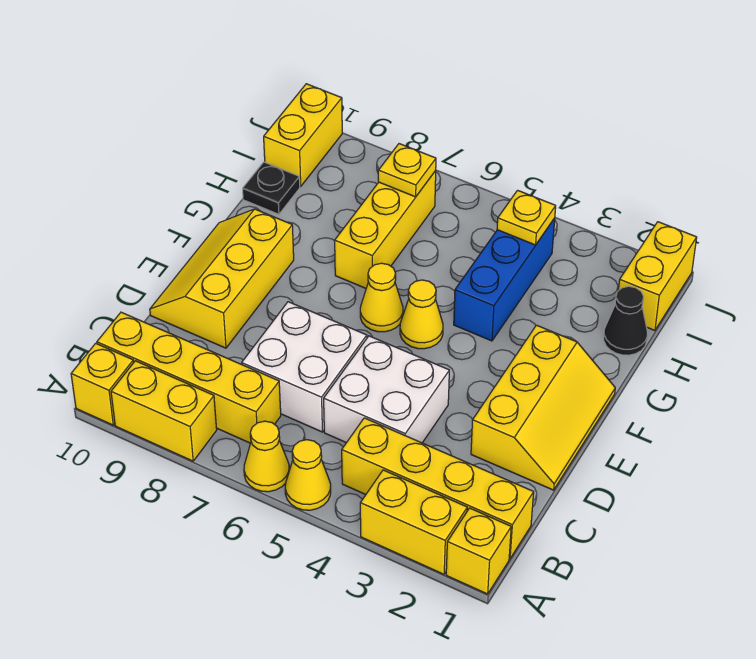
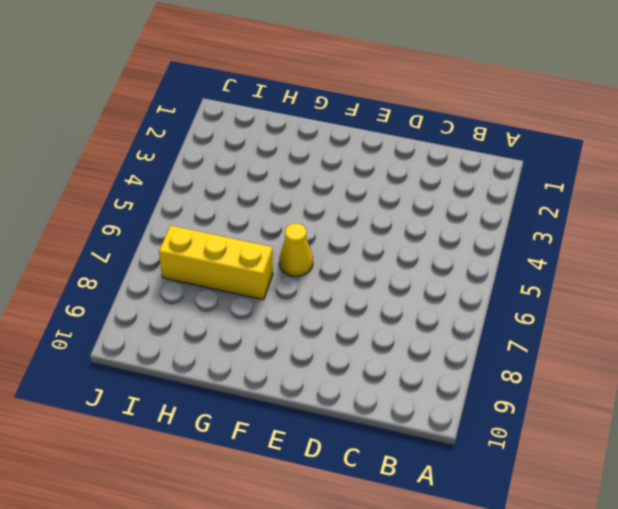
none -> yellow 1x1 brick [446,508,511,594]
none -> yellow 1x2 brick [360,470,467,574]
none -> yellow 1x1 cone [285,440,331,510]

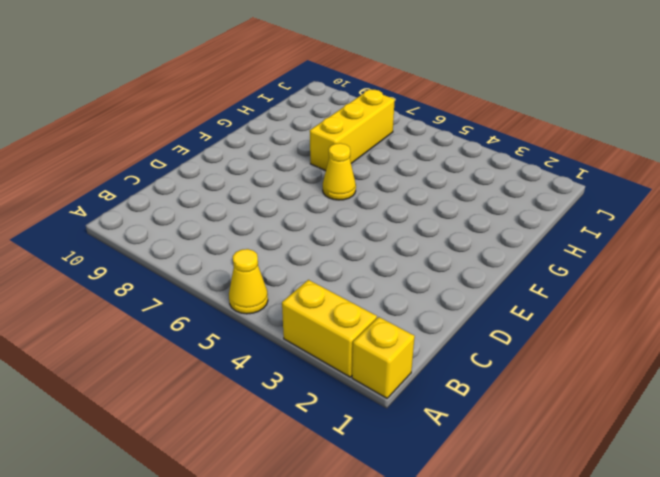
none -> yellow 1x1 cone [244,421,289,492]
none -> yellow 1x2 brick [111,361,217,461]
none -> yellow 1x1 brick [71,343,134,425]

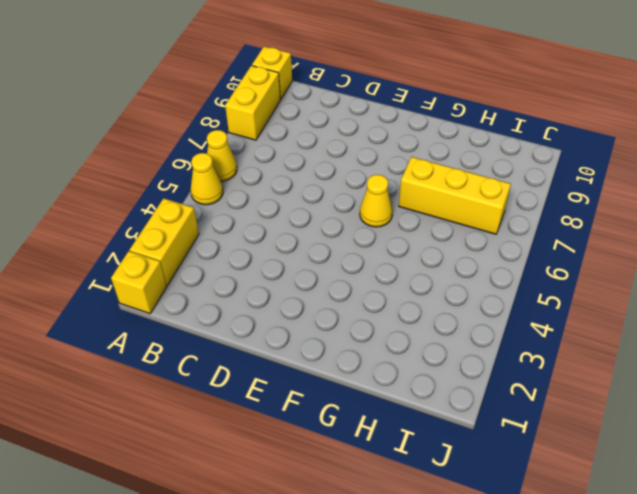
none -> yellow 1x4 brick [342,418,534,559]
none -> yellow 1x4 brick [97,312,281,443]
none -> white 2x2 brick [324,336,449,443]

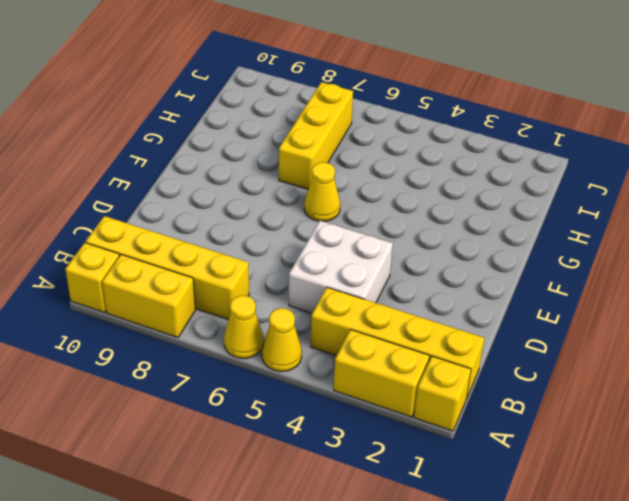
none -> white 2x2 brick [242,302,367,432]
none -> yellow 2x3 slope [471,325,615,490]
none -> yellow 2x3 slope [150,209,294,348]

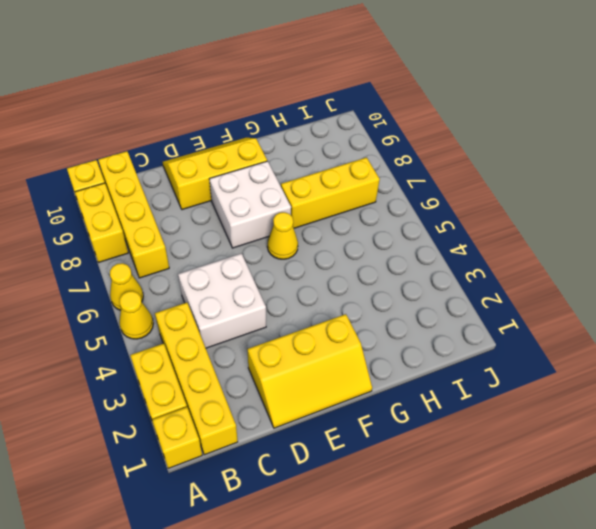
white 2x2 brick [210,161,291,248] -> white 2x2 brick moved to [242,302,367,432]
none -> yellow 1x1 cone [400,280,443,349]
none -> blue 1x3 brick [454,218,555,341]
none -> black 1x1 cone [604,286,647,355]

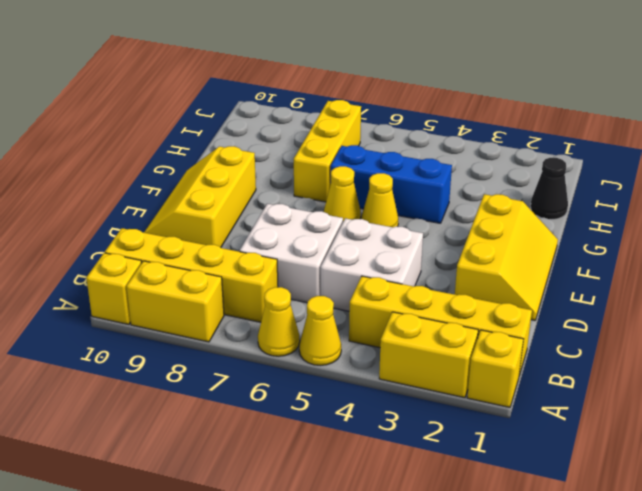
blue 1x3 brick [331,145,452,223] -> blue 1x3 brick turned to [454,218,555,341]
none -> black 1x1 plate [243,162,300,214]
none -> yellow 1x2 brick [618,222,697,331]
none -> yellow 1x2 brick [264,84,342,186]

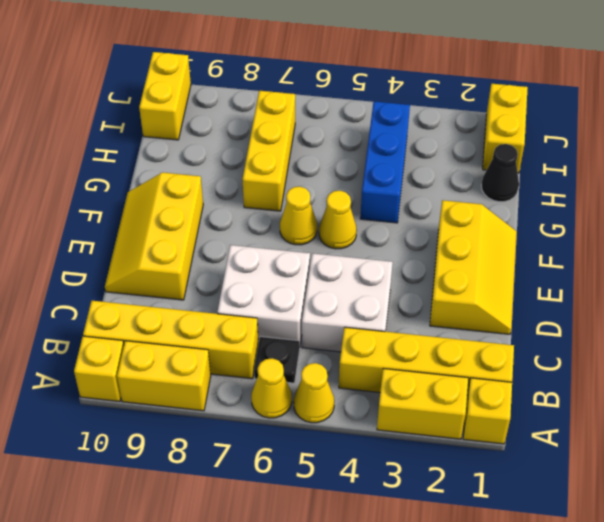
black 1x1 plate [254,336,300,383] -> black 1x1 plate moved to [243,162,300,214]
none -> yellow 1x1 plate [497,190,556,245]
none -> yellow 1x1 plate [378,144,436,197]

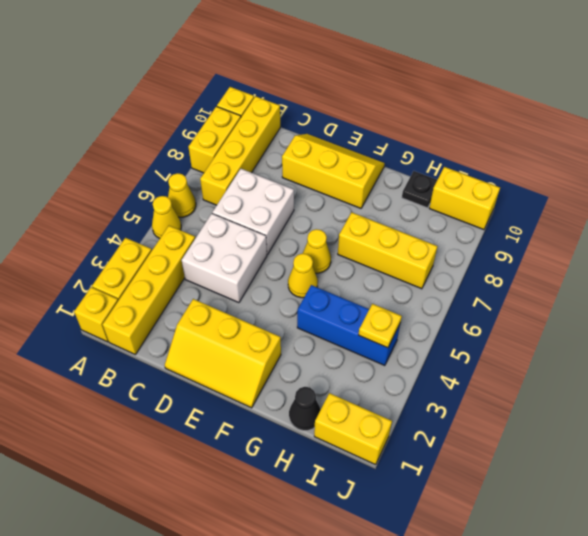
none -> yellow 1x1 plate [378,144,436,197]

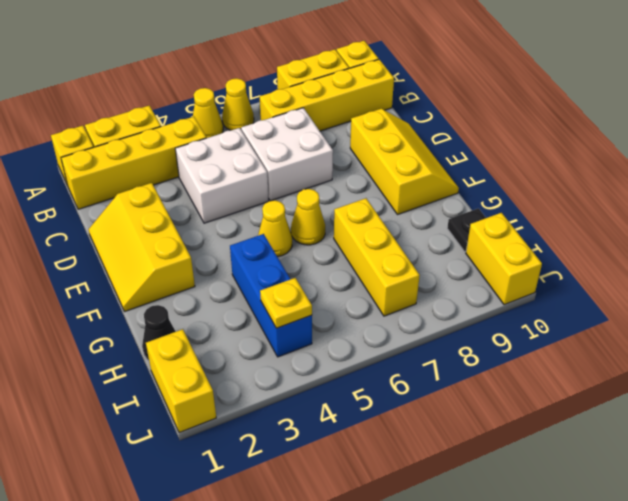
none -> yellow 1x1 plate [378,144,436,197]

